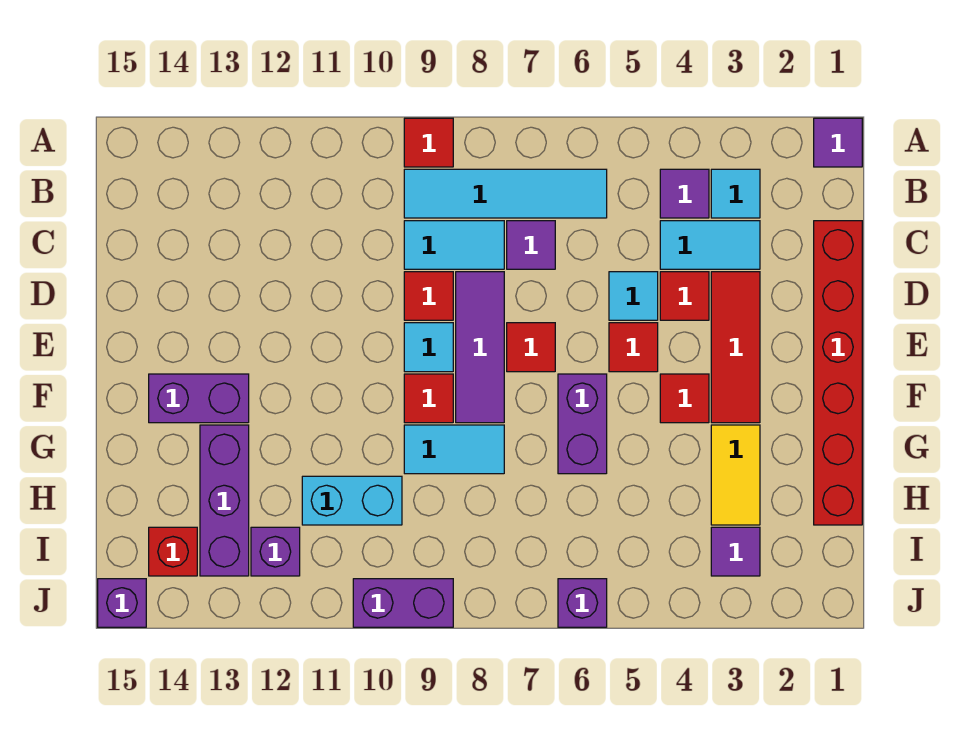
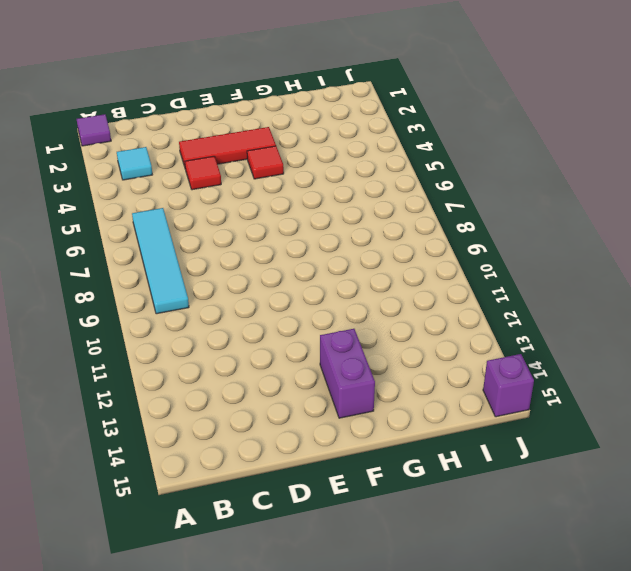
none -> red 1x1 tile [404,118,453,167]
none -> purple 1x1 tile [660,169,709,218]
none -> red 1x6 brick [814,221,862,525]
none -> cyan 1x2 tile [660,221,760,269]

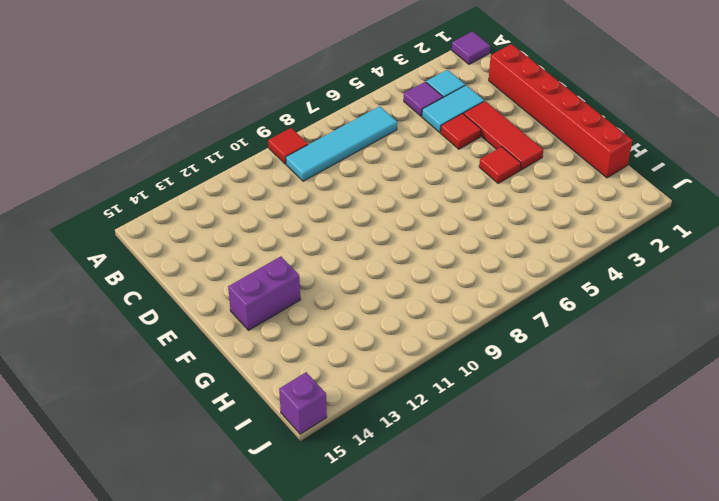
none -> purple 1x1 tile [507,221,555,269]
none -> cyan 1x2 tile [404,221,504,269]
none -> cyan 1x1 tile [609,272,658,320]
none -> purple 1x3 tile [456,272,504,423]

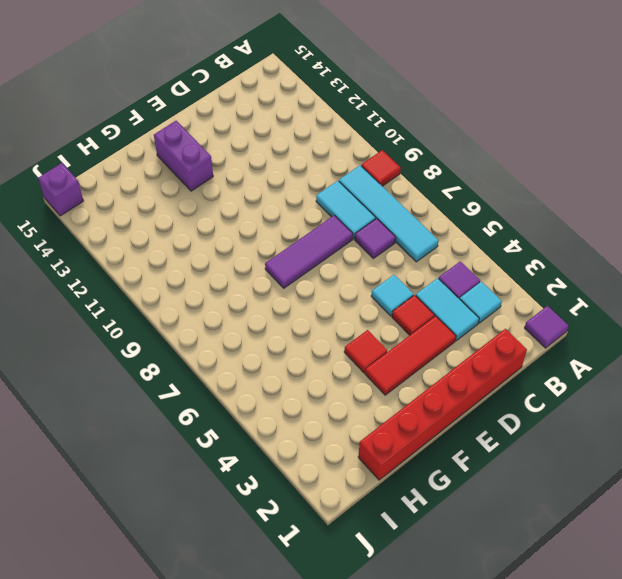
none -> red 1x1 tile [404,272,453,320]
none -> red 1x1 tile [609,323,658,372]
none -> red 1x1 tile [507,323,555,372]
none -> cyan 1x1 tile [404,323,453,372]

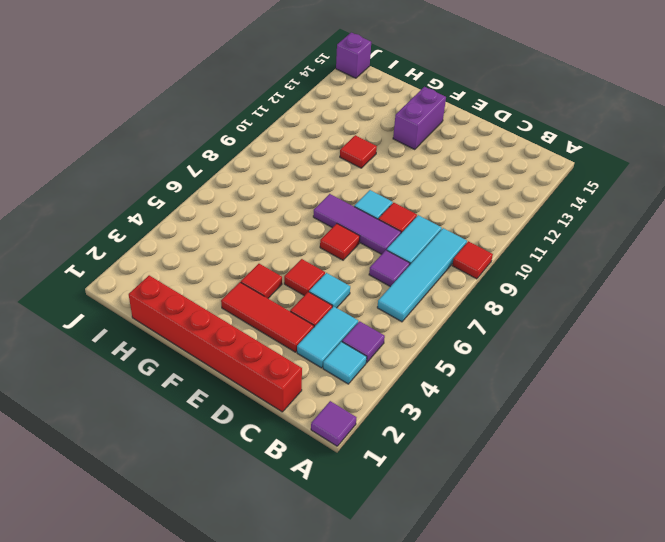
red 1x1 tile [340,135,377,168] -> red 1x1 tile moved to [404,374,453,423]
none -> purple 1x2 brick [558,374,607,474]
none -> yellow 1x2 tile [711,425,760,525]
none -> cyan 1x2 tile [404,425,504,474]
none -> purple 1x3 brick [200,425,249,576]

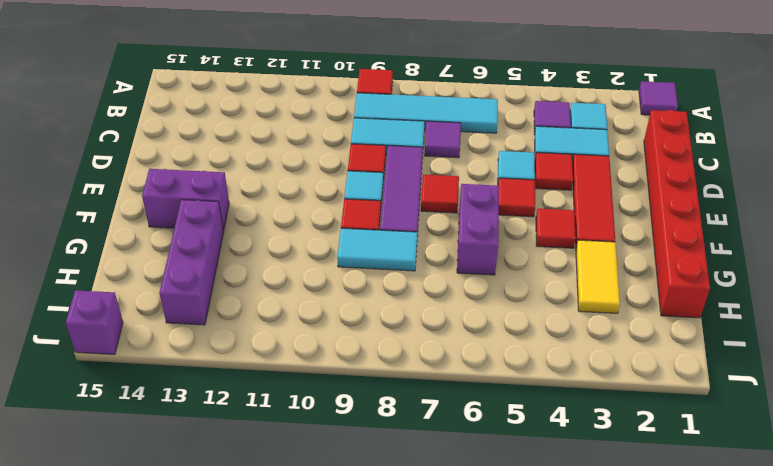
none -> cyan 1x2 brick [302,476,402,525]
none -> purple 1x1 tile [711,527,760,576]
none -> purple 1x1 brick [251,527,300,576]
none -> red 1x1 brick [149,527,197,576]

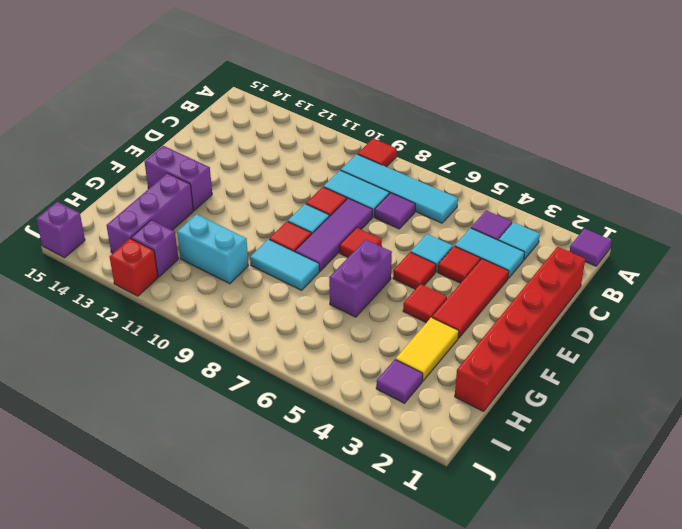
red 1x1 brick [110,239,158,296] -> red 1x1 brick moved to [149,527,197,576]
none -> purple 1x1 brick [558,579,607,627]
none -> purple 1x2 brick [353,579,453,627]

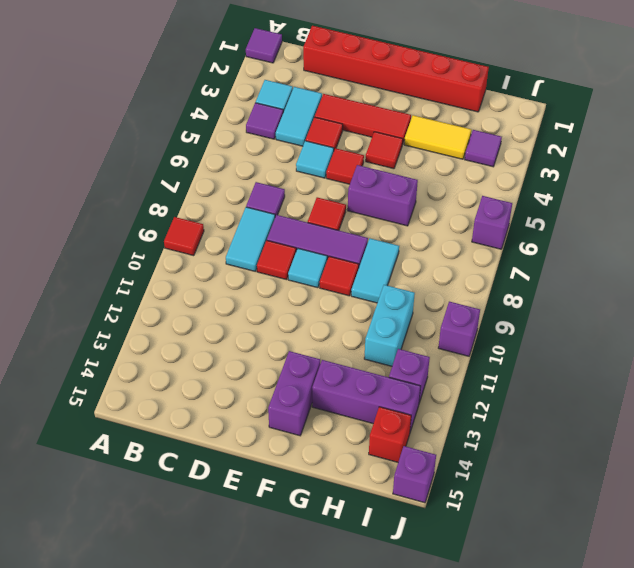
purple 1x1 brick [438,302,480,356] -> purple 1x2 brick [353,579,453,627]
none -> cyan 1x4 tile [404,169,607,218]

